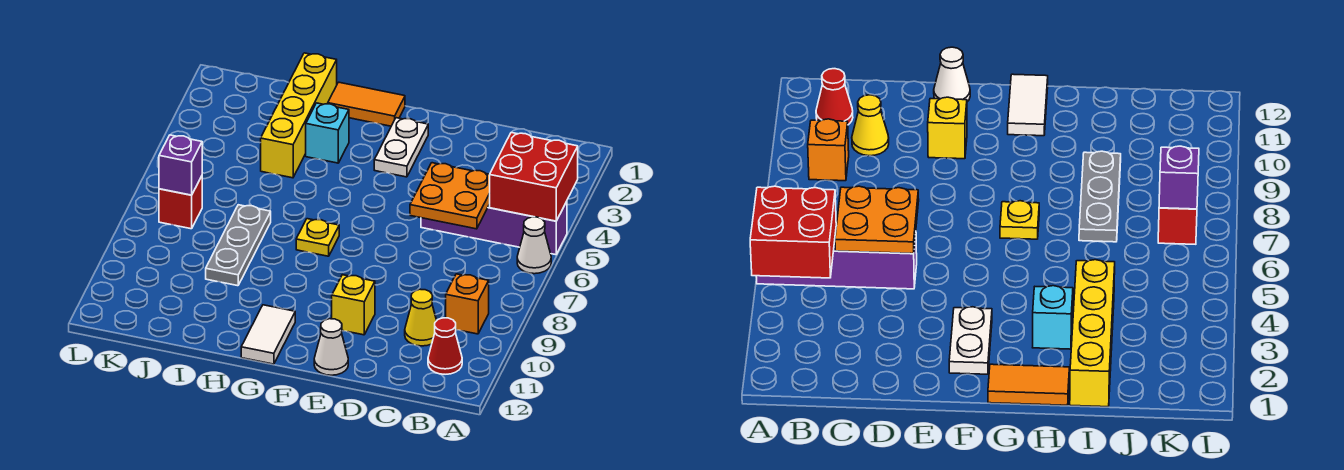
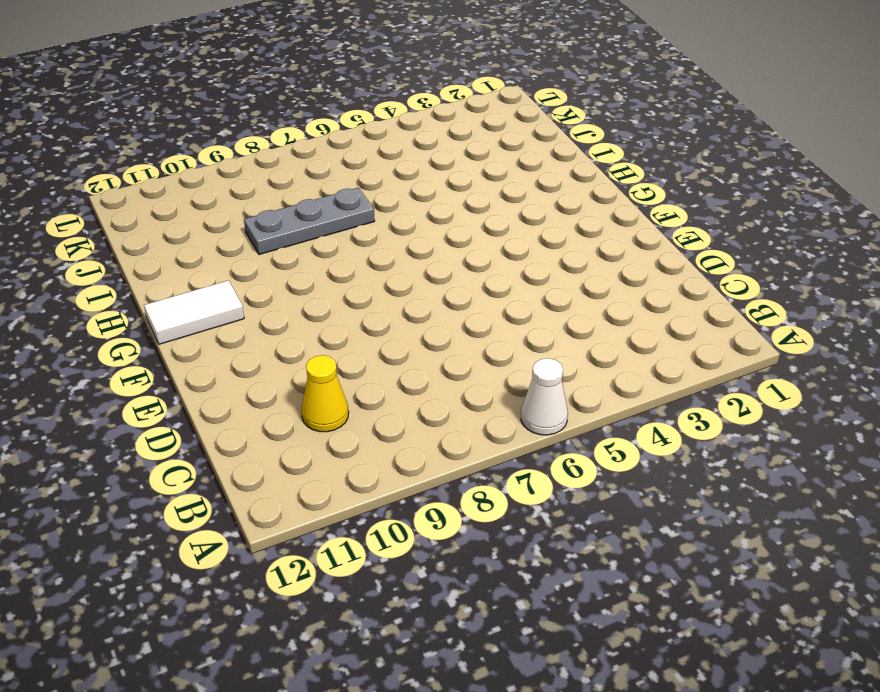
none -> purple 1x4 brick [421,201,567,255]
none -> orange 1x1 brick [446,274,489,334]
none -> red 1x1 cone [428,318,462,374]

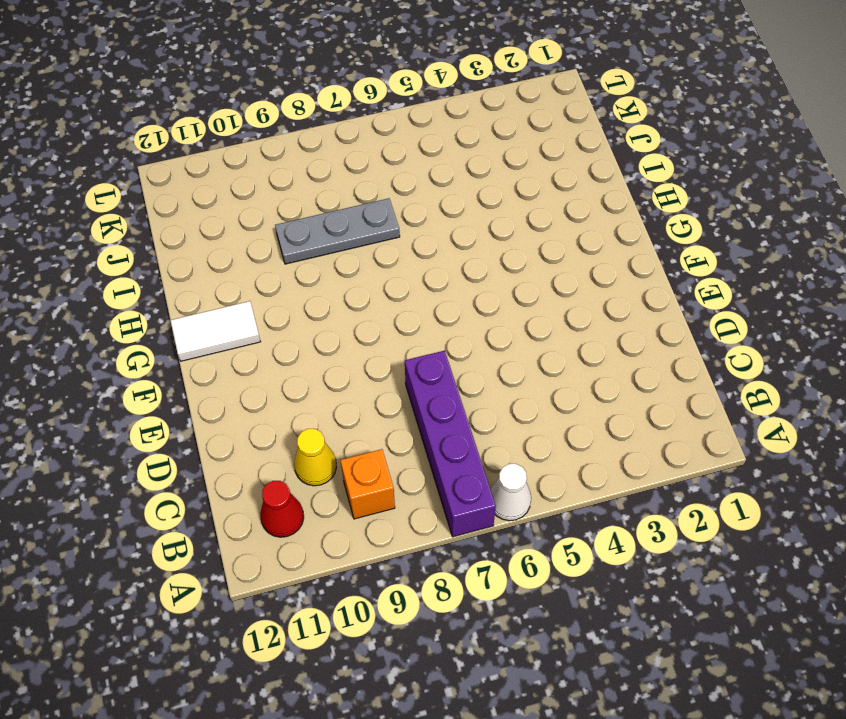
purple 1x4 brick [405,351,496,537] -> purple 1x4 brick moved to [421,201,567,255]
none -> yellow 1x1 brick [332,275,375,335]
none -> white 1x1 cone [314,319,348,375]
none -> white 1x2 plate [374,118,428,177]

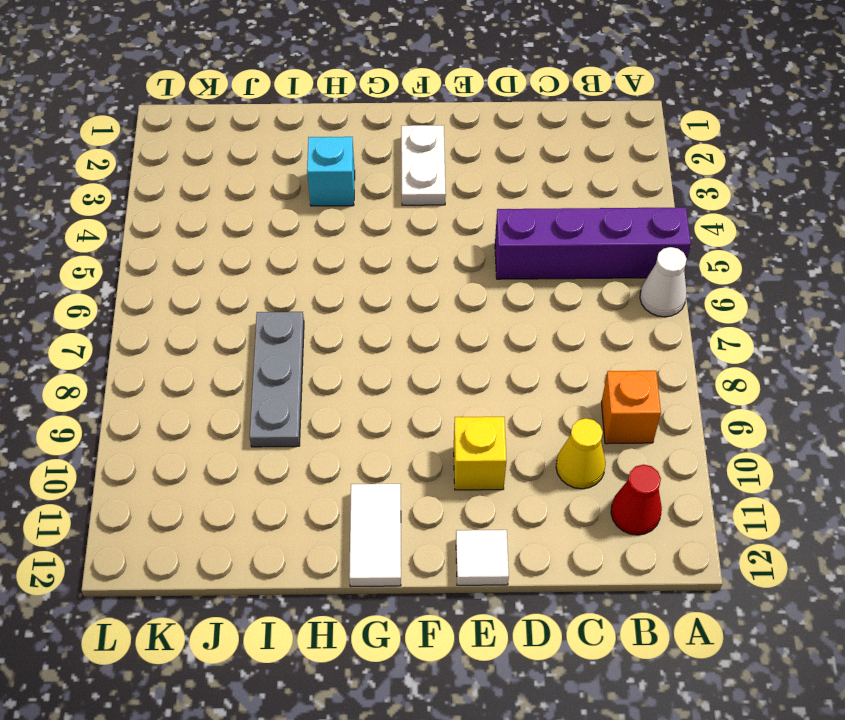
white 1x1 tile [456,530,509,585] -> white 1x1 cone [314,319,348,375]
none -> orange 1x2 tile [328,82,405,126]
none -> yellow 1x1 plate [296,219,339,256]
none -> yellow 1x4 brick [261,53,337,178]

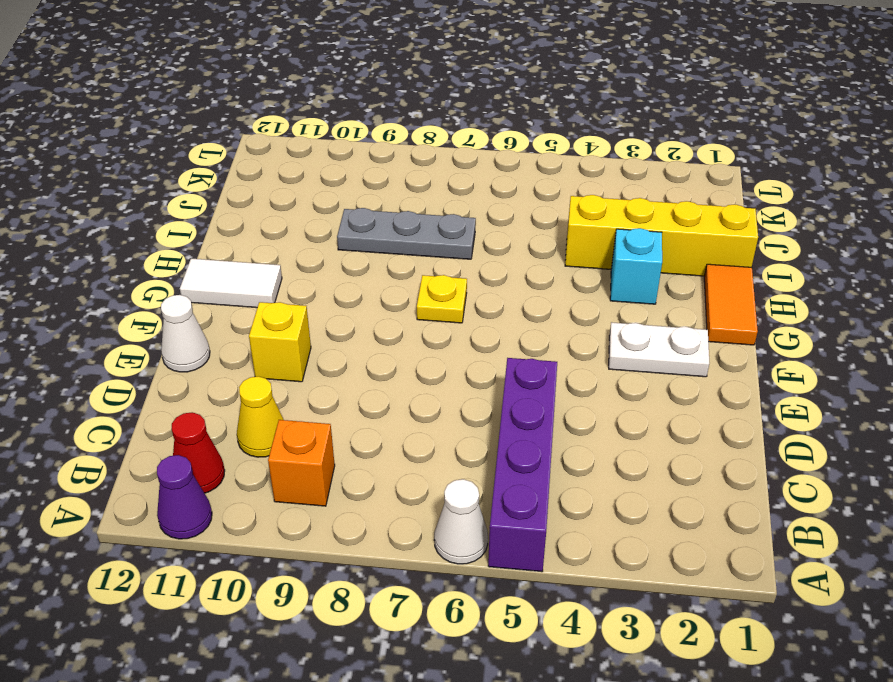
purple 1x1 cone [157,455,212,539] -> none
none -> red 1x1 brick [159,176,202,229]
none -> red 2x2 brick [490,132,578,221]
none -> orange 2x2 plate [410,163,490,229]

